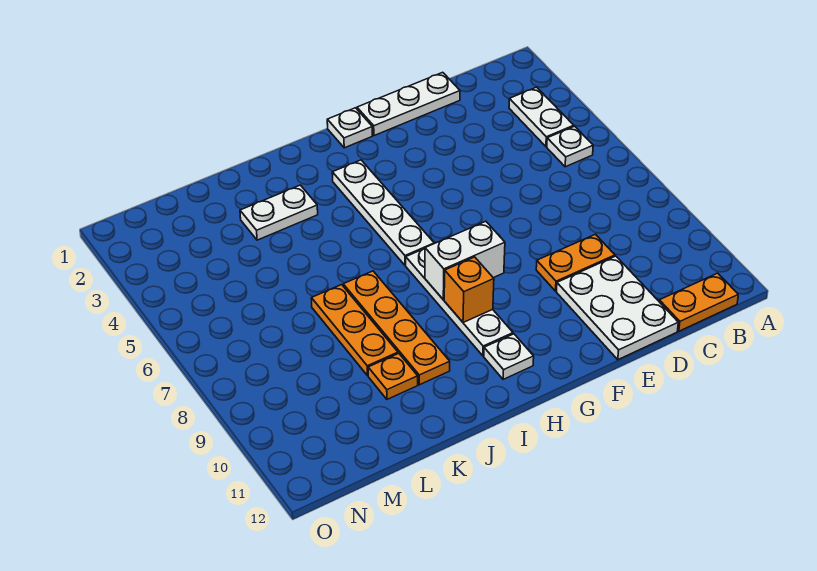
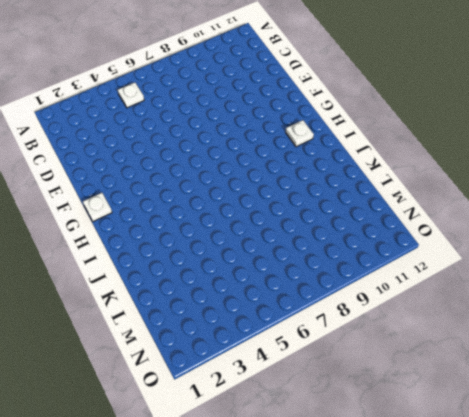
none -> white 1x2 plate [509,87,574,147]
none -> orange 1x2 plate [659,273,738,331]
none -> white 1x3 plate [357,72,460,136]

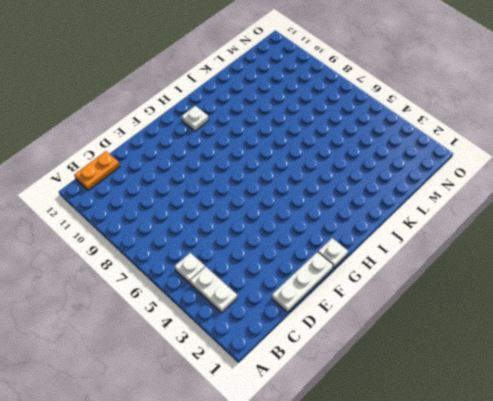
none -> orange 1x2 plate [536,234,615,291]
none -> white 2x3 plate [556,256,678,360]
none -> white 1x4 plate [332,160,434,265]

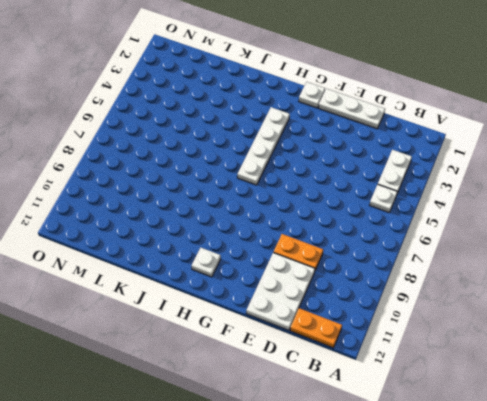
none -> white 1x4 plate [406,249,513,356]
none -> white 1x2 plate [240,185,318,240]
none -> orange 1x4 plate [343,271,450,385]

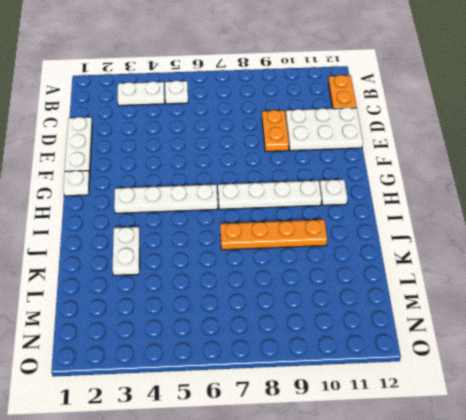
none -> orange 1x3 plate [311,285,398,376]
none -> orange 1x1 plate [368,353,418,399]
none -> white 1x2 brick [425,221,505,300]

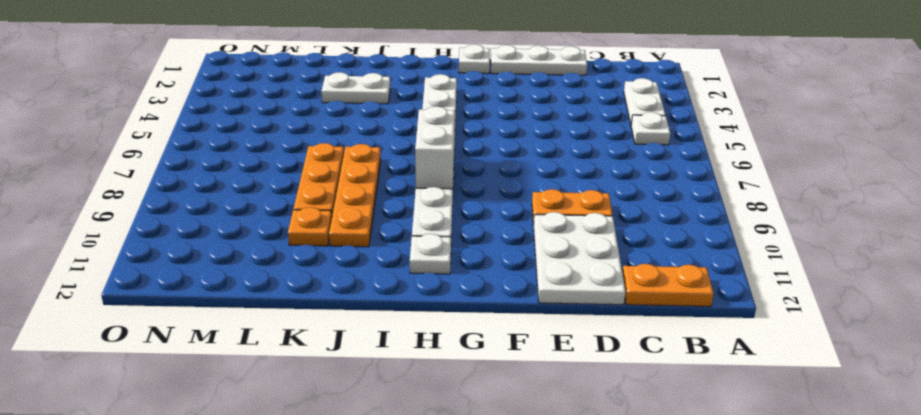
white 1x2 brick [415,106,455,189] -> white 1x2 brick turned to [425,221,505,300]
none -> orange 1x1 brick [444,257,494,322]

